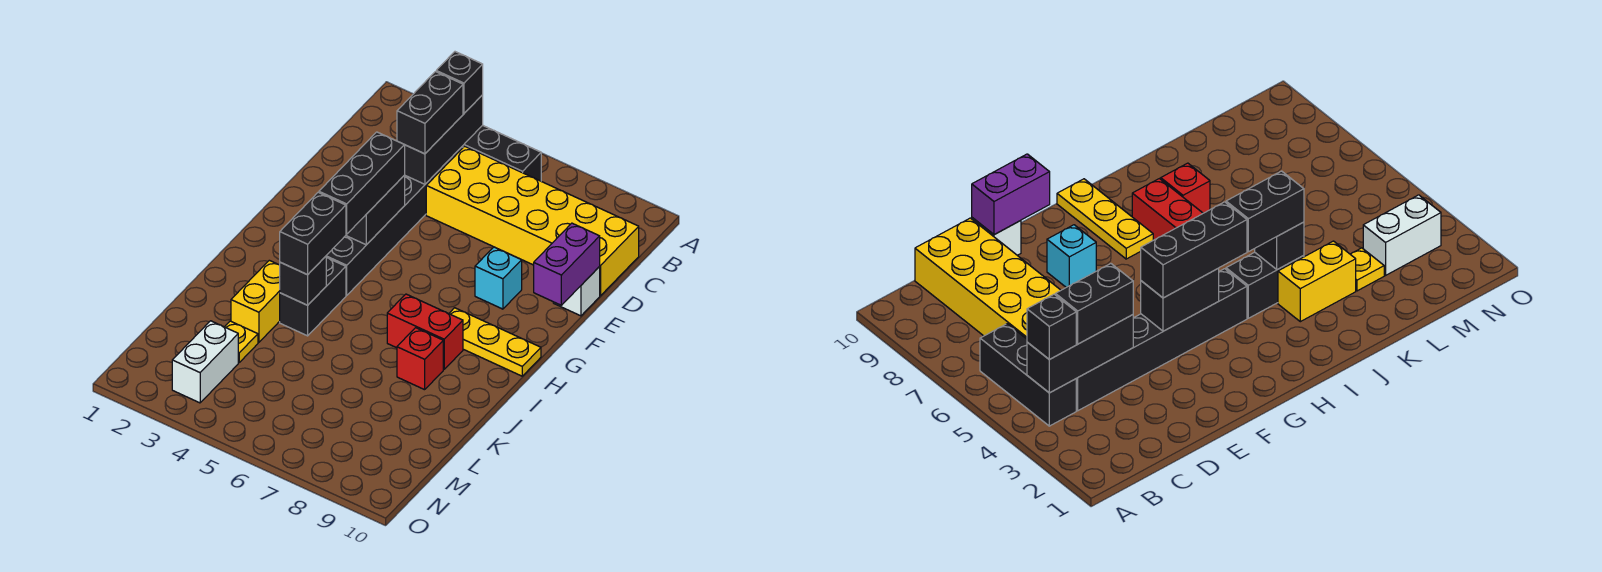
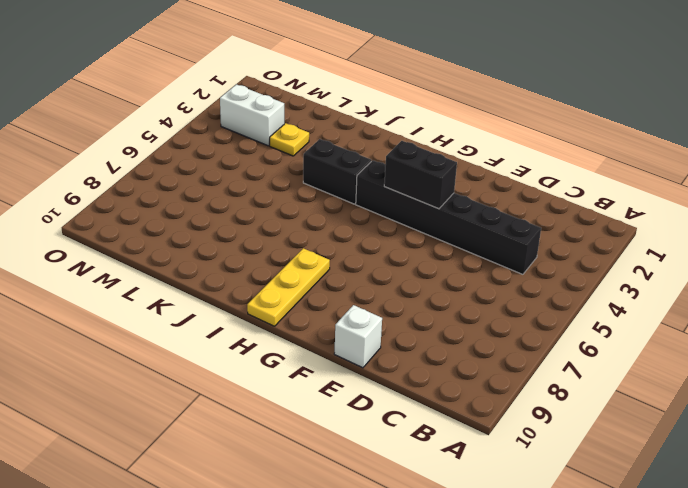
none -> black 1x3 brick [463,125,541,181]
none -> yellow 2x6 brick [426,146,639,296]
none -> cyan 1x1 brick [475,247,522,309]

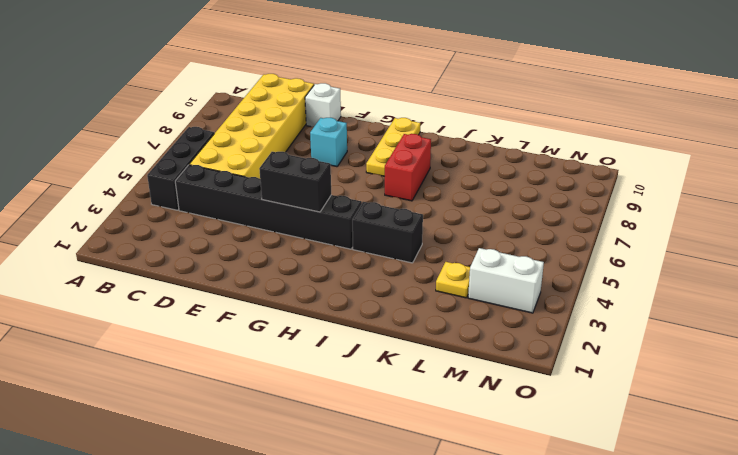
none -> yellow 1x2 brick [231,260,280,343]
none -> red 1x1 brick [397,328,443,390]
none -> black 1x3 brick [405,95,483,184]

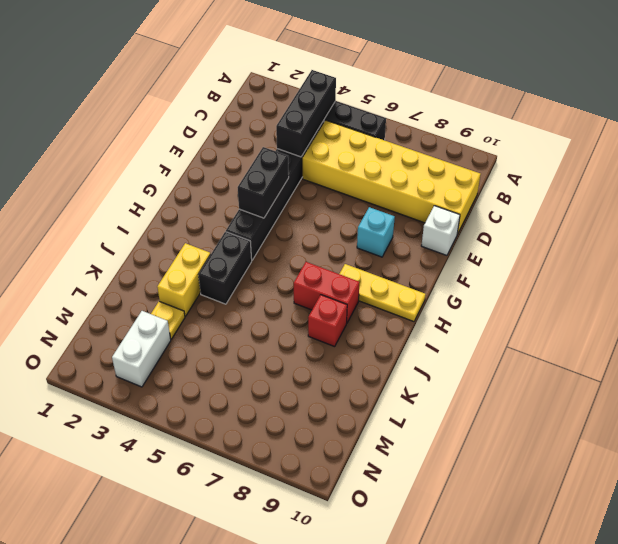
none -> purple 1x2 brick [534,223,600,305]
none -> black 1x1 brick [280,256,326,305]
none -> black 1x1 brick [436,52,483,113]

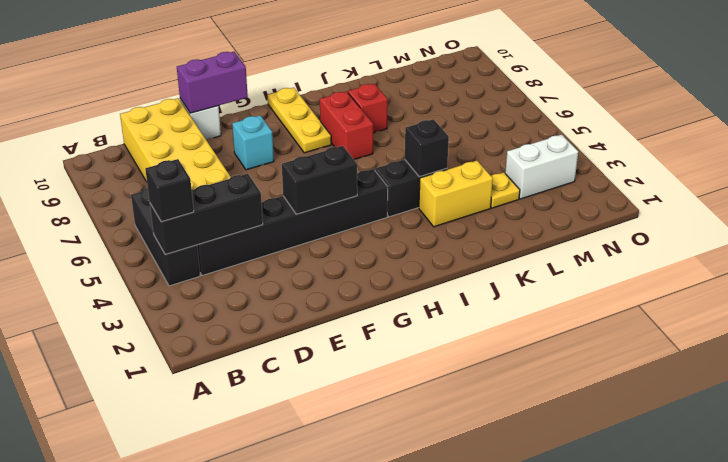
none -> black 1x2 brick [397,72,463,154]
none -> black 1x3 brick [319,132,405,234]
none -> black 1x2 brick [280,192,346,275]

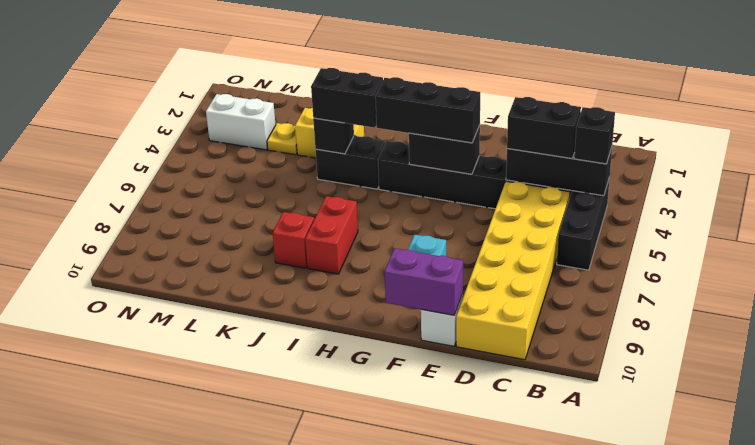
none -> yellow 1x3 plate [449,308,541,376]

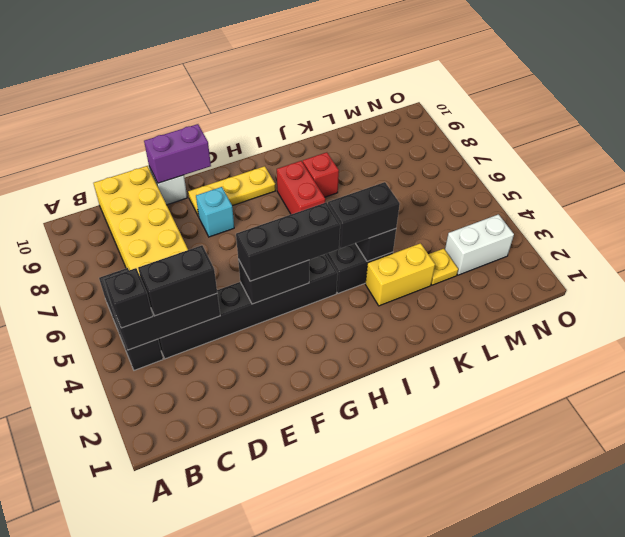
yellow 1x3 plate [188,166,276,217] -> yellow 1x3 plate turned to [449,308,541,376]

